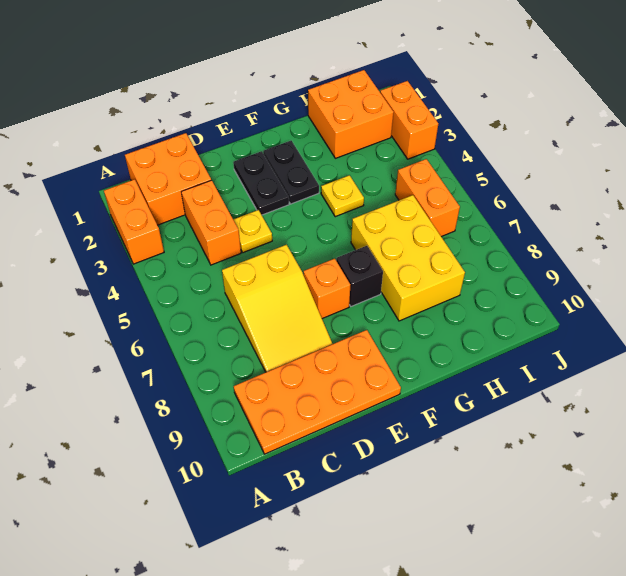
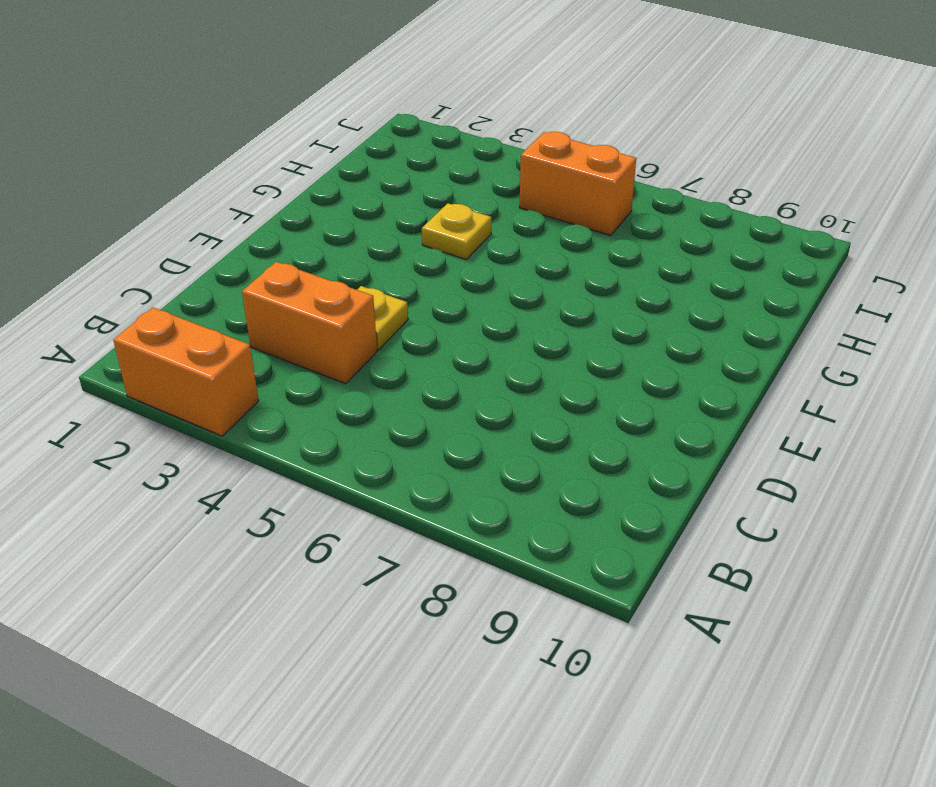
none -> orange 2x2 brick [125,133,211,225]
none -> orange 2x4 plate [234,330,401,454]
none -> yellow 2x3 slope [222,245,332,372]

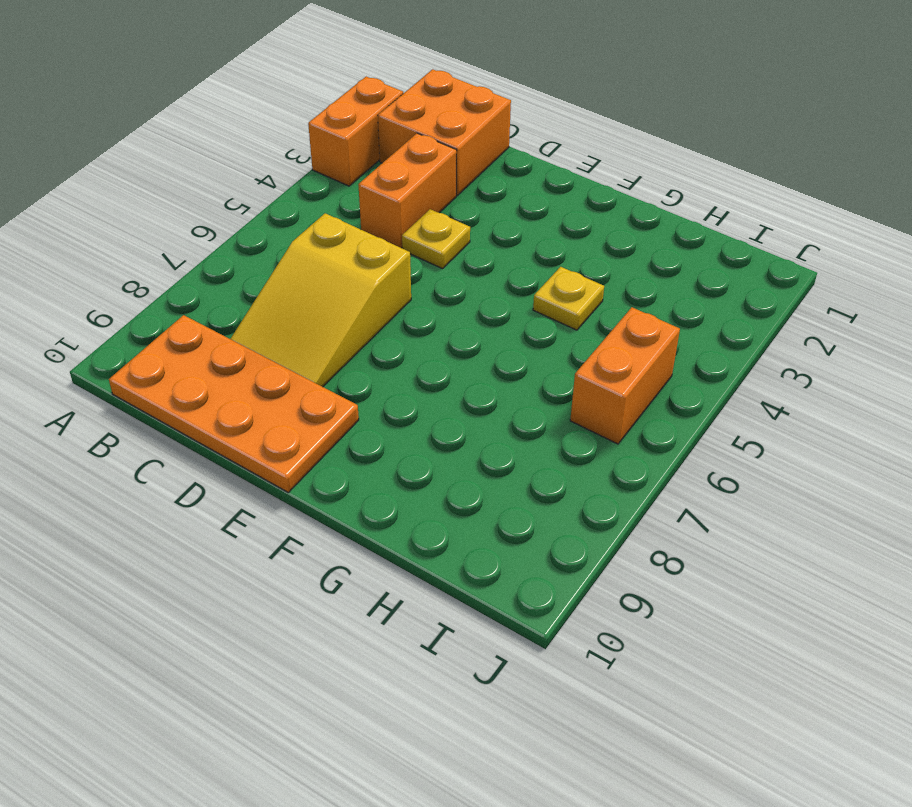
none -> black 1x2 plate [233,151,289,215]
none -> orange 1x1 brick [304,259,350,319]
none -> black 1x2 plate [263,141,319,204]

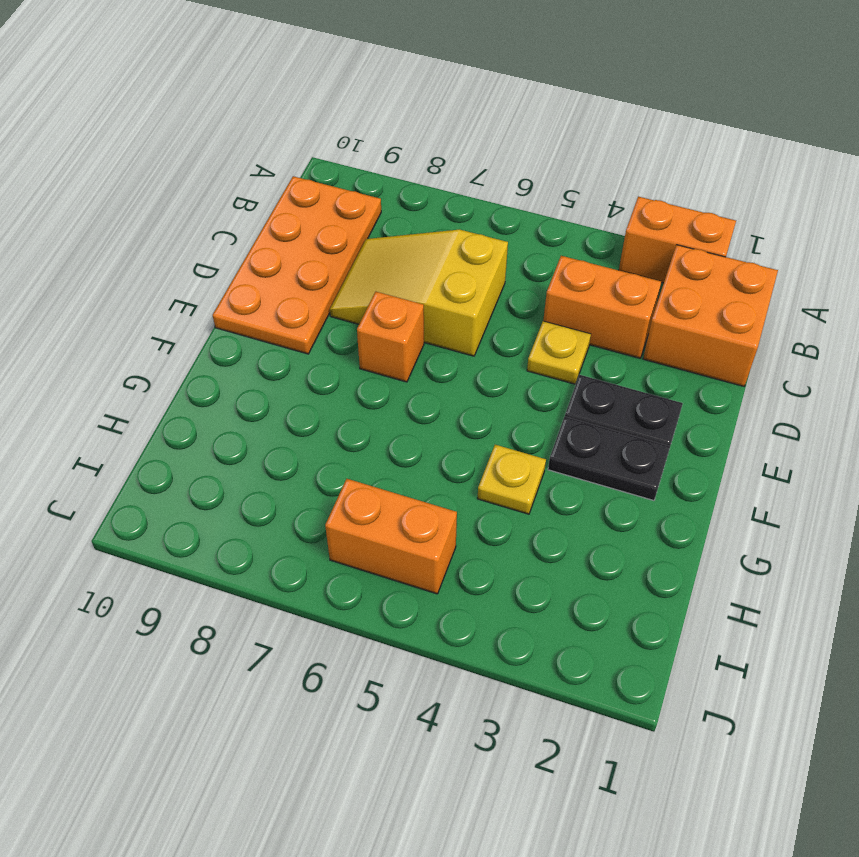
none -> black 1x1 brick [336,246,383,306]
none -> yellow 2x3 brick [351,195,465,321]
none -> orange 2x2 brick [308,70,394,158]

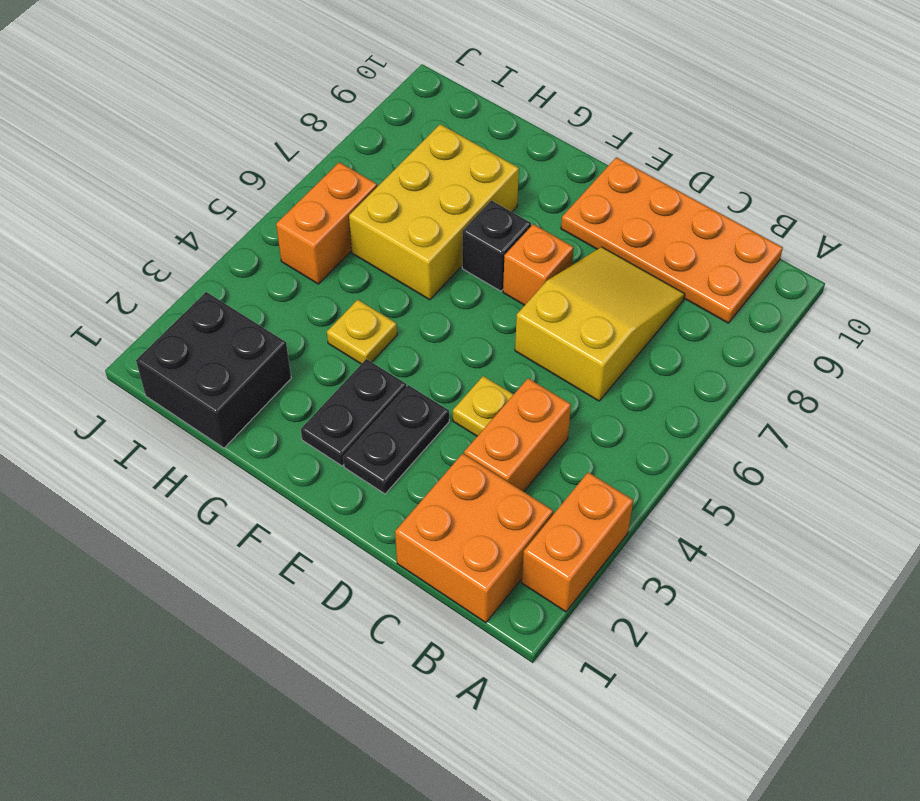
black 2x2 brick [136,292,291,448] -> orange 2x2 brick [308,70,394,158]
none -> orange 1x2 brick [380,81,438,159]

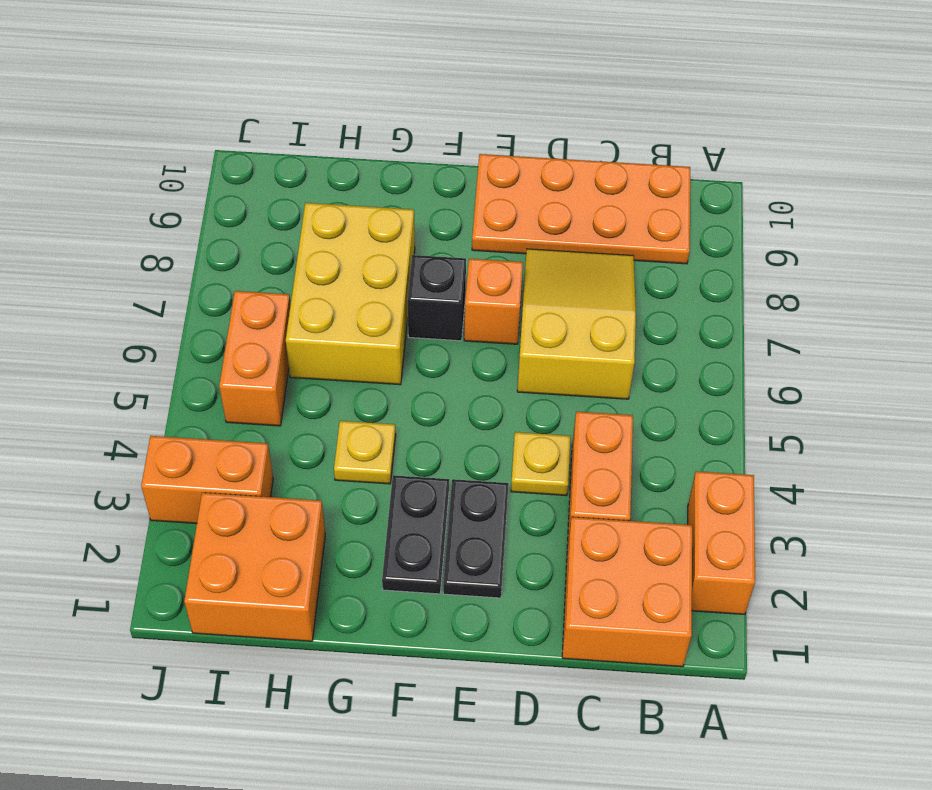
orange 1x2 brick [141,436,273,523] -> orange 1x2 brick turned to [380,81,438,159]

